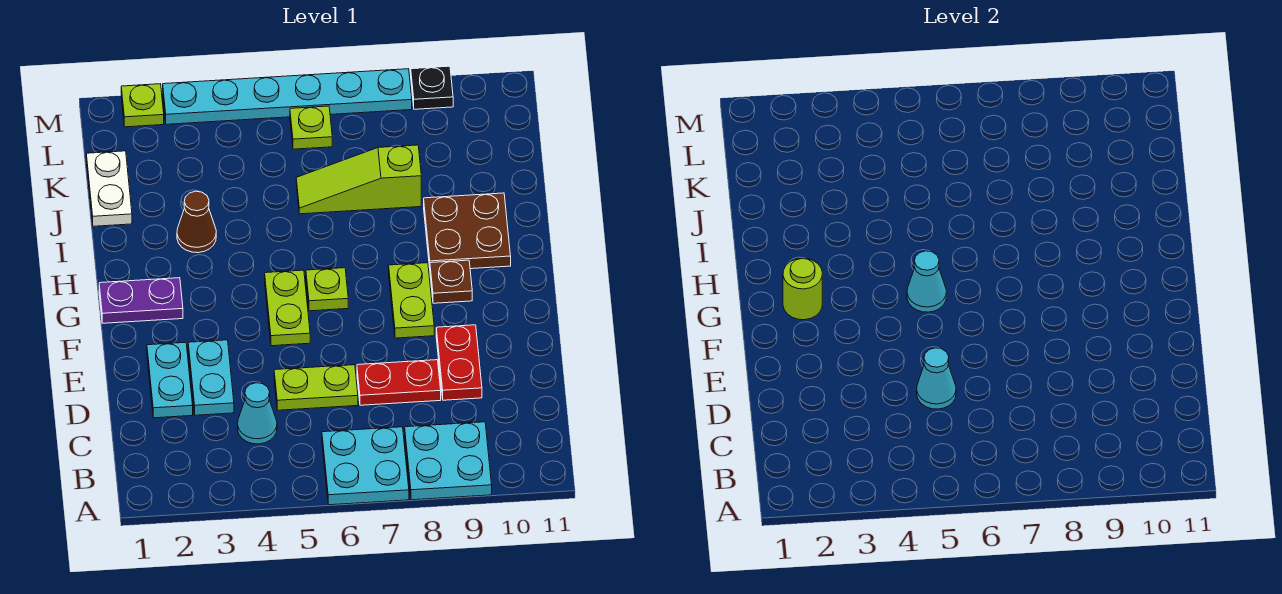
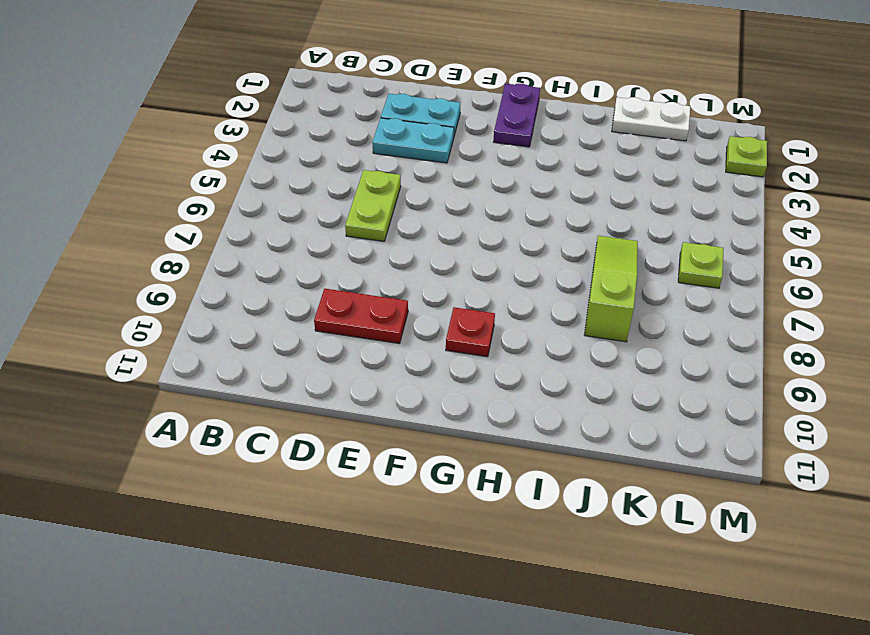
red 1x1 plate [446,307,495,357] -> brown 1x1 plate [430,260,472,303]
none -> cyan 2x2 plate [322,427,409,505]
none -> cyan 2x2 plate [405,422,492,500]
none -> cyan 1x1 cone [238,383,277,444]

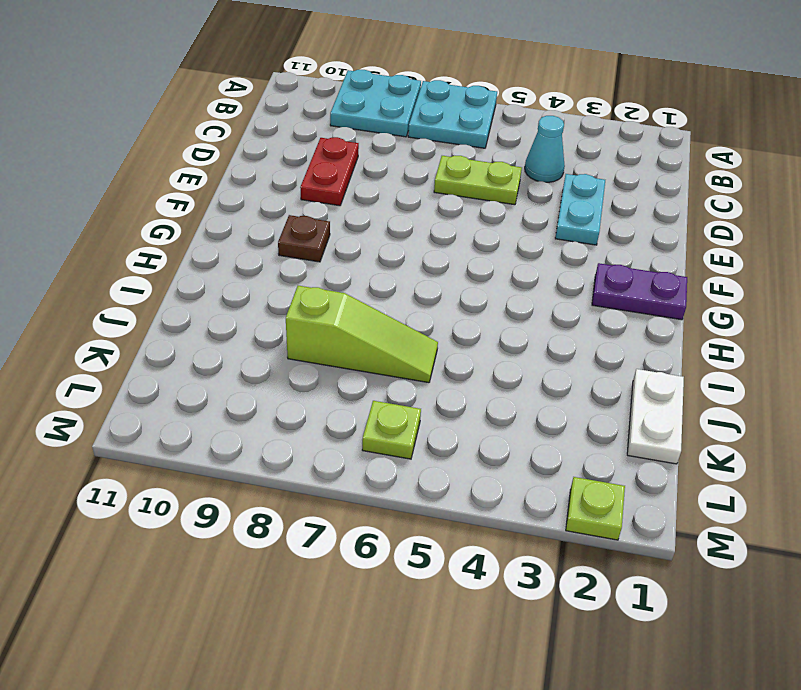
none -> cyan 1x2 plate [147,342,193,418]
none -> red 1x2 plate [357,360,441,405]
none -> lime 1x2 plate [265,270,310,346]

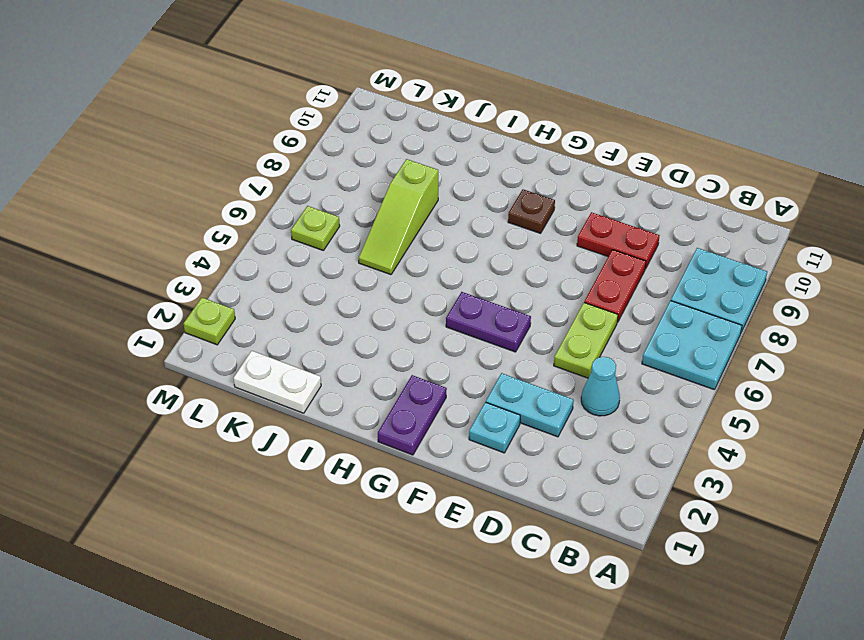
cyan 1x1 plate [469,402,520,453] -> cyan 1x2 plate [147,342,193,418]
purple 1x2 plate [446,292,531,352] -> lime 1x2 plate [265,270,310,346]
none -> lime 1x2 plate [389,263,434,338]
none -> lime 1x1 plate [306,268,348,311]
none -> brown 2x2 plate [424,193,511,269]

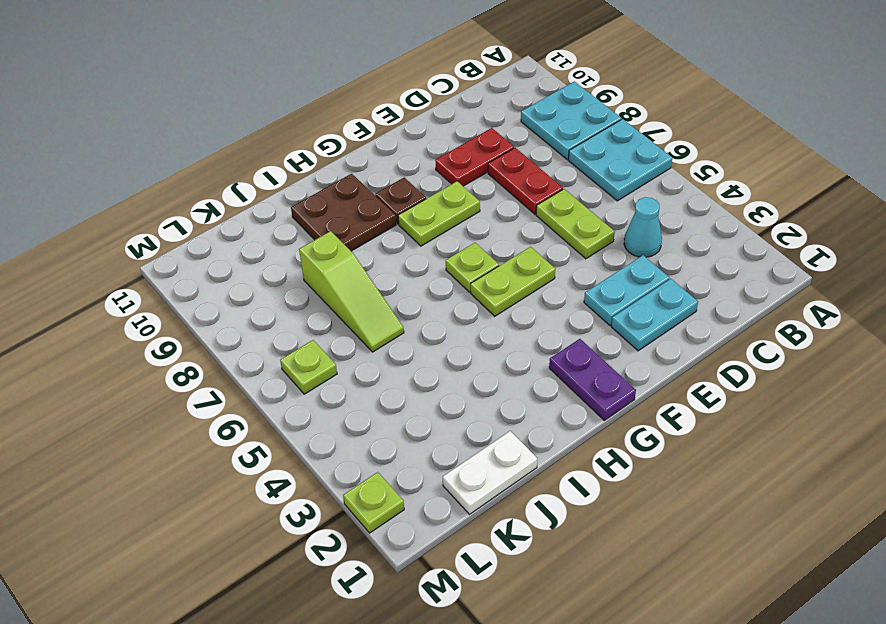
none -> brown 1x1 cone [177,191,216,253]
none -> cyan 1x6 plate [163,69,412,124]
none -> black 1x1 plate [411,66,453,109]

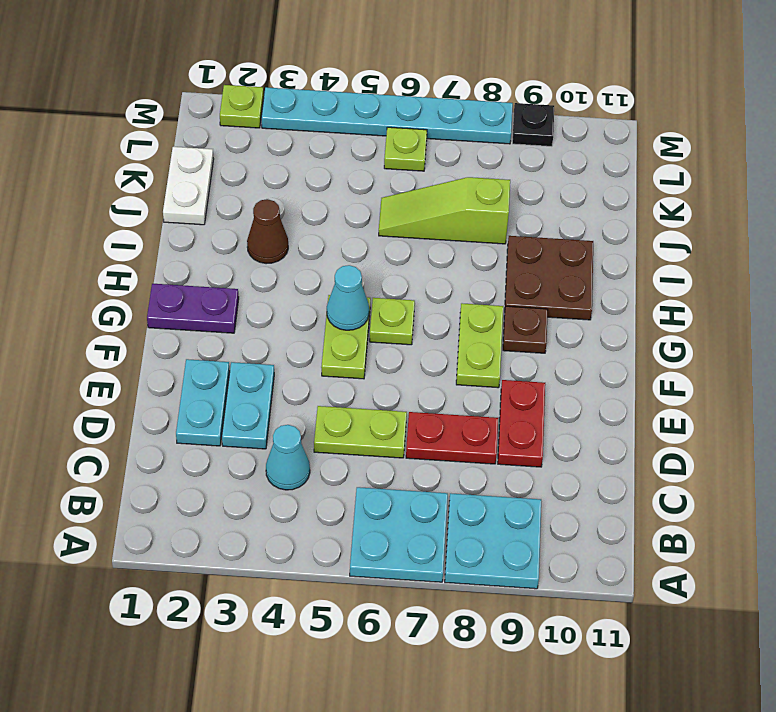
none -> cyan 1x1 cone [917,348,956,409]
none -> lime 1x1 round brick [783,258,822,320]

